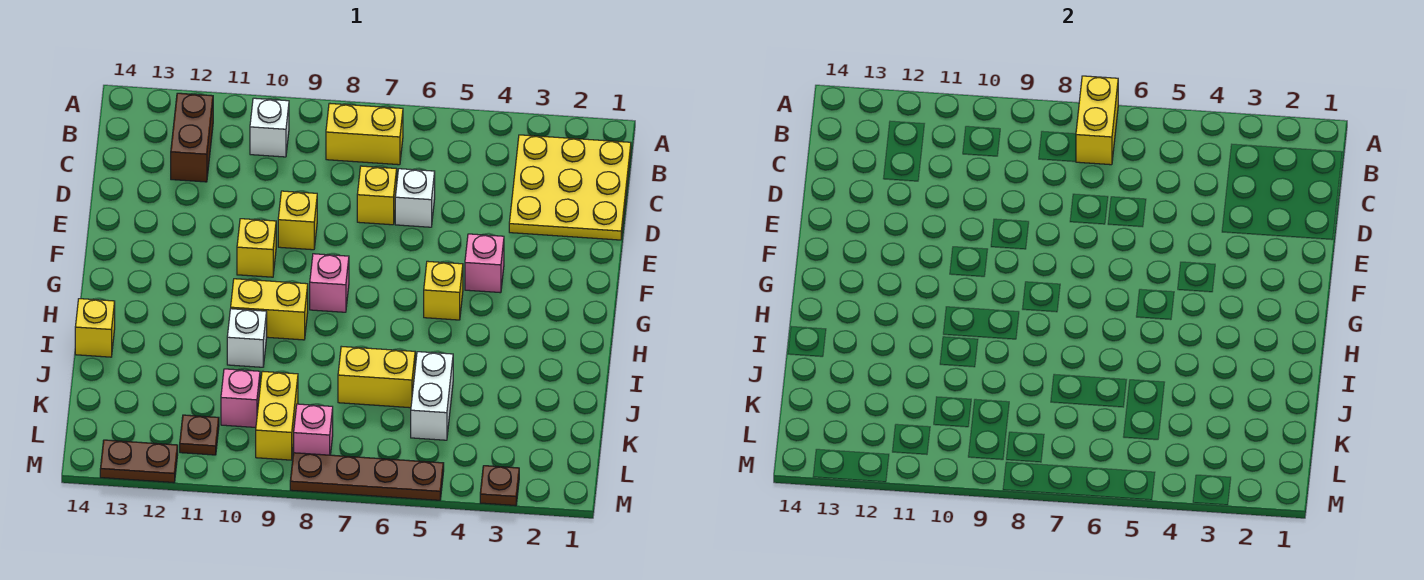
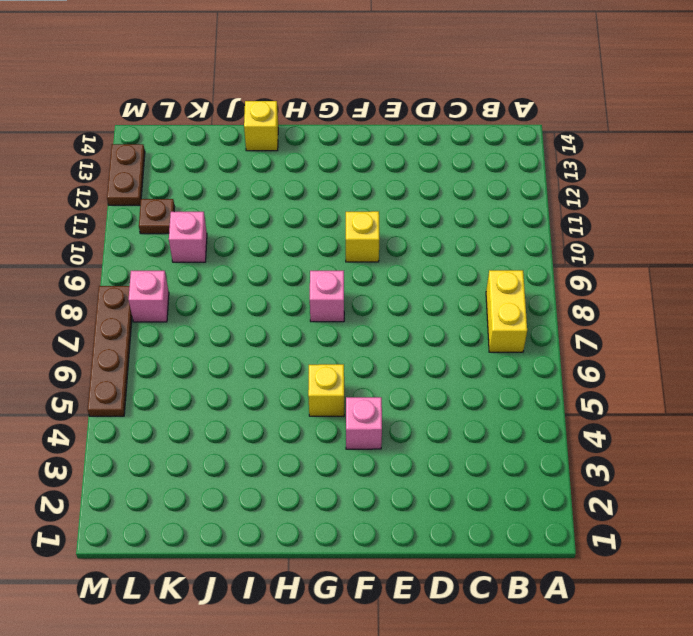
none -> yellow 3x3 plate [509,135,631,240]
none -> white 1x1 brick [250,98,289,157]
none -> brown 1x2 brick [171,93,213,182]

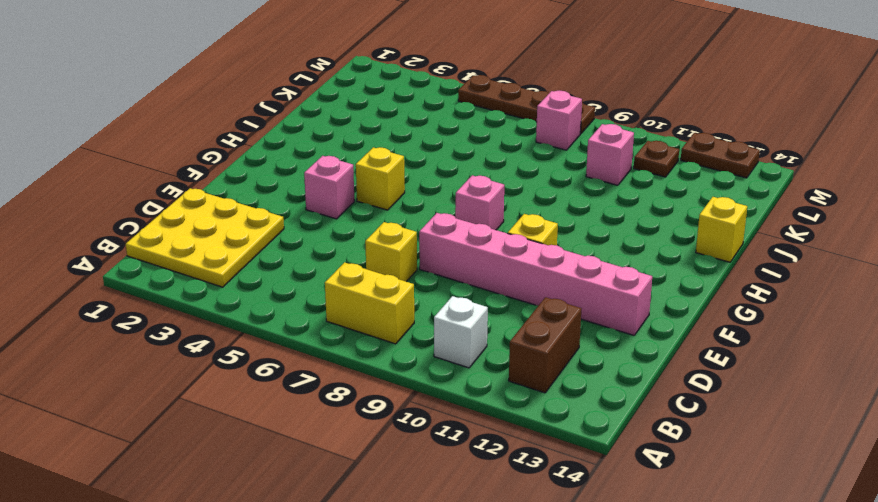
pink 1x6 brick [419,213,652,335] -> yellow 1x1 brick [278,191,317,250]
none -> white 1x1 brick [395,169,435,227]
none -> yellow 1x2 brick [231,279,308,340]
none -> white 1x1 brick [227,309,267,367]

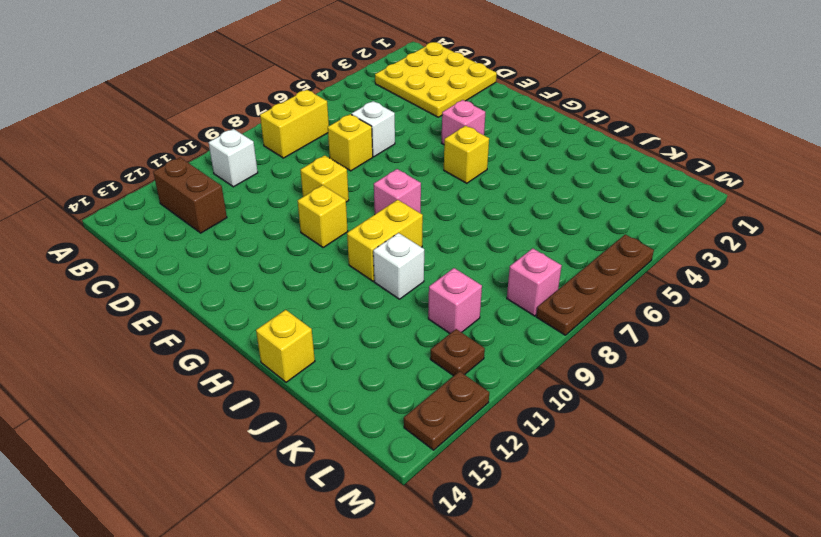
none -> white 1x2 brick [411,352,453,440]
none -> yellow 1x2 brick [338,346,415,408]
none -> yellow 1x2 brick [256,371,298,460]

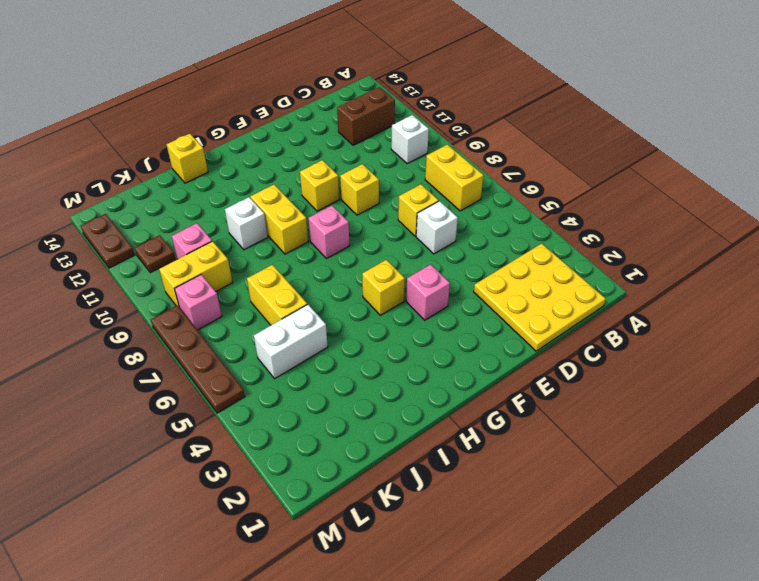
none -> brown 1x1 plate [480,466,519,506]
none -> yellow 1x2 brick [1076,76,1118,165]

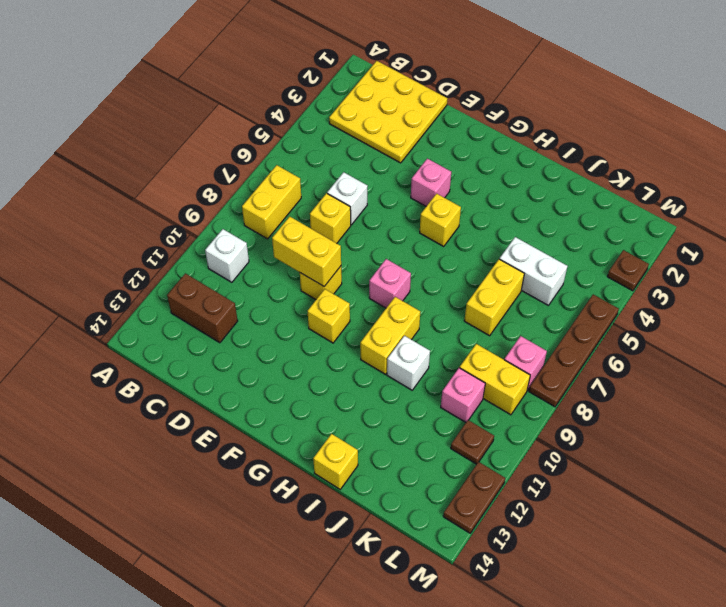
yellow 1x2 brick [272,216,341,286] -> yellow 1x2 brick moved to [1076,76,1118,165]

